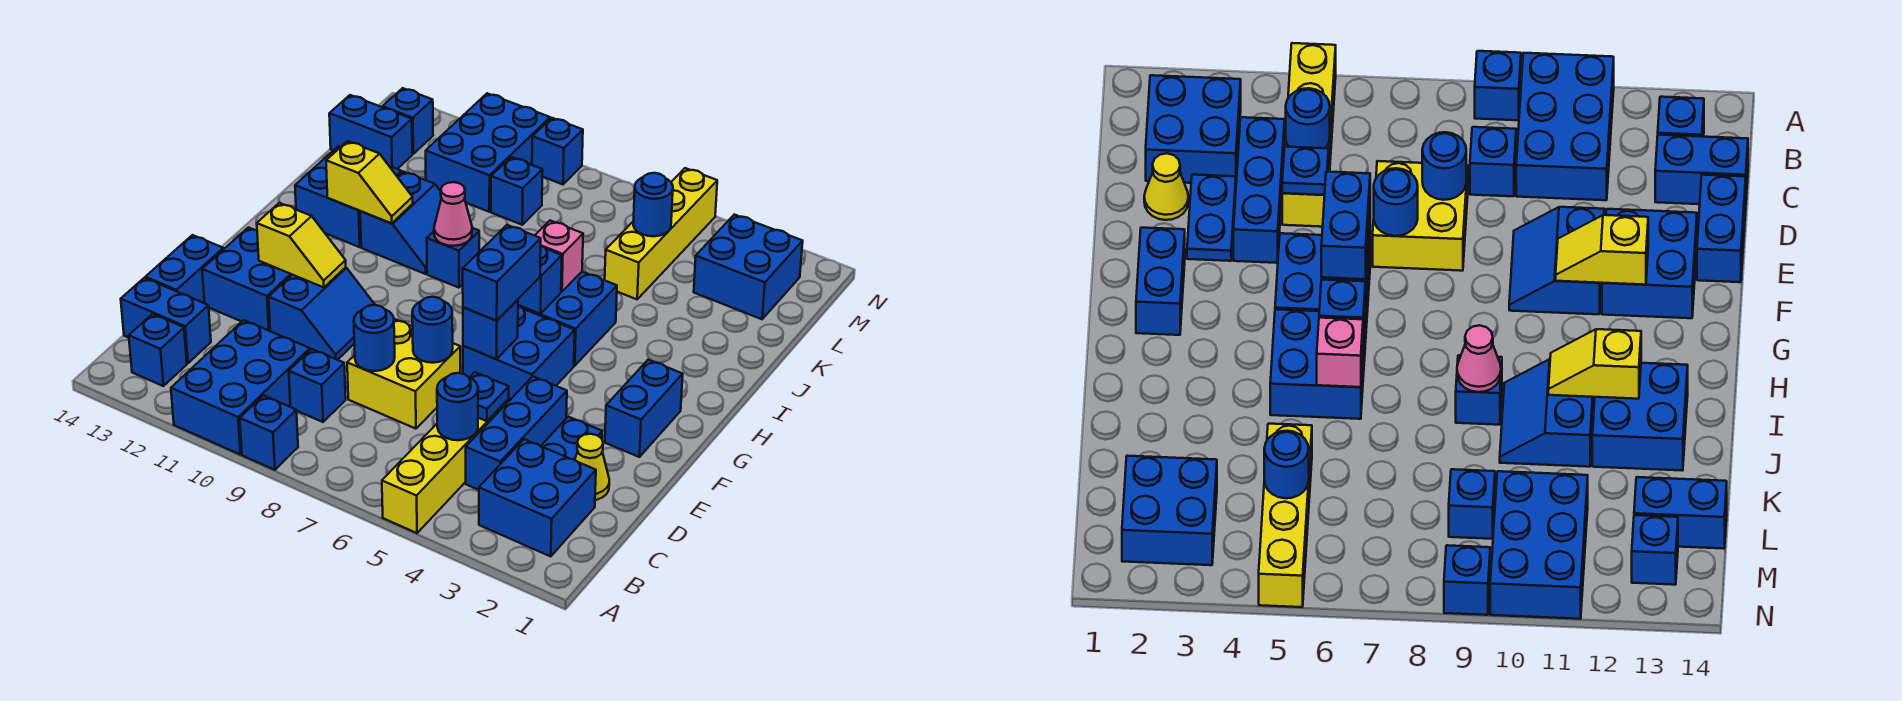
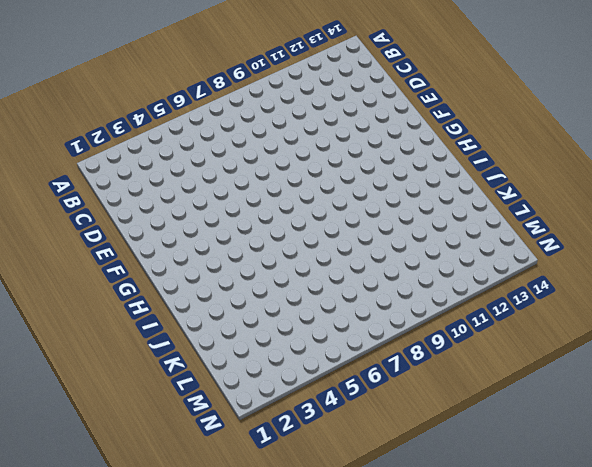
none -> yellow 1x4 brick [382,399,509,533]
none -> blue 1x1 brick [240,395,298,470]
none -> blue 2x3 brick [171,320,310,454]
none -> blue 2x2 brick [479,439,596,557]

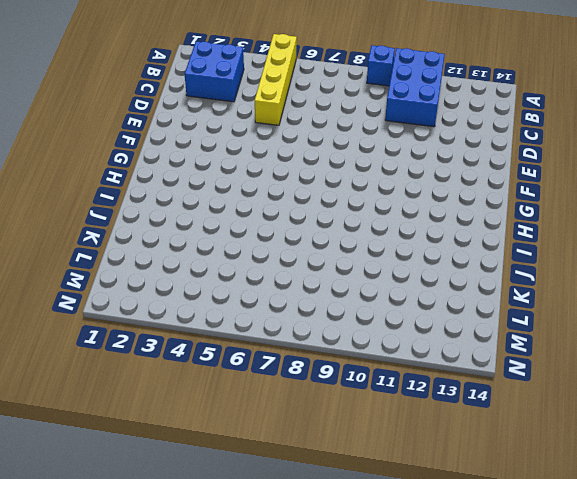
none -> blue 1x1 brick [129,314,187,386]
none -> blue 1x3 brick [466,377,567,490]
none -> blue 1x1 brick [289,349,346,422]
none -> blue 1x2 brick [121,278,211,363]

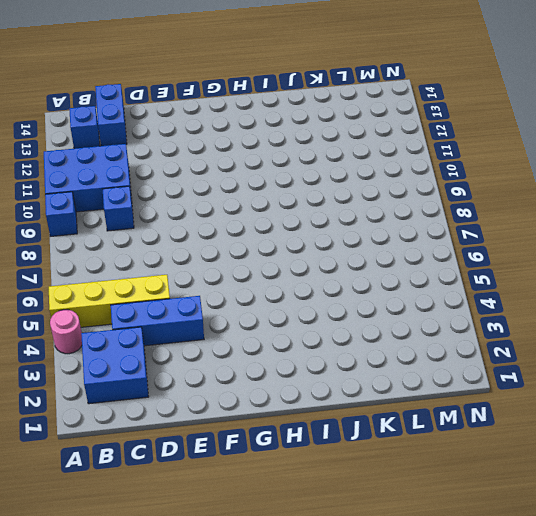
pink 1x1 round brick [50,310,82,354] -> none
none -> yellow 1x1 cone [575,434,609,500]
none -> blue 1x2 plate [541,417,602,460]
none -> yellow 2x2 brick [347,319,460,429]
none -> blue 1x2 brick [145,235,223,303]

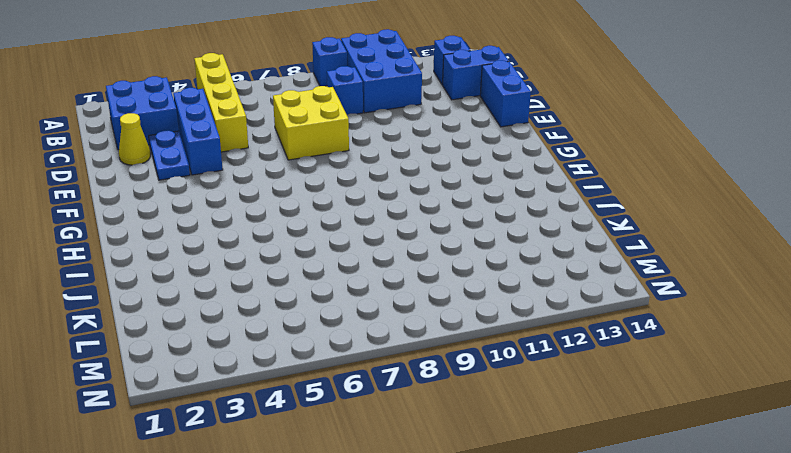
none -> blue 2x2 slope [269,267,375,360]
none -> blue 2x2 brick [202,227,292,331]
none -> blue 1x2 brick [605,360,683,457]
none -> blue 2x2 brick [463,306,575,401]

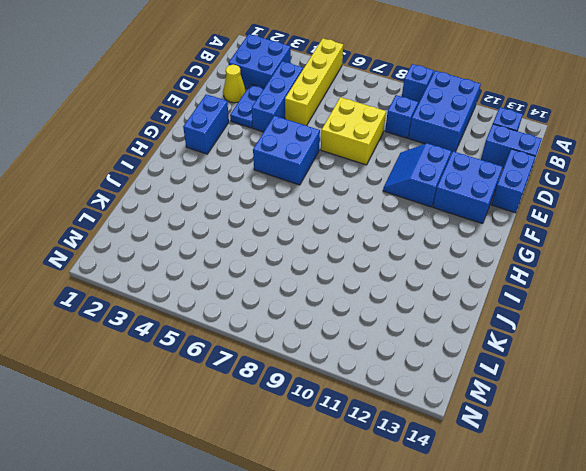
none -> blue 2x2 brick [518,272,617,366]
none -> blue 1x1 brick [427,228,479,288]
none -> blue 2x2 slope [360,172,441,274]
none -> blue 2x2 brick [295,146,402,247]

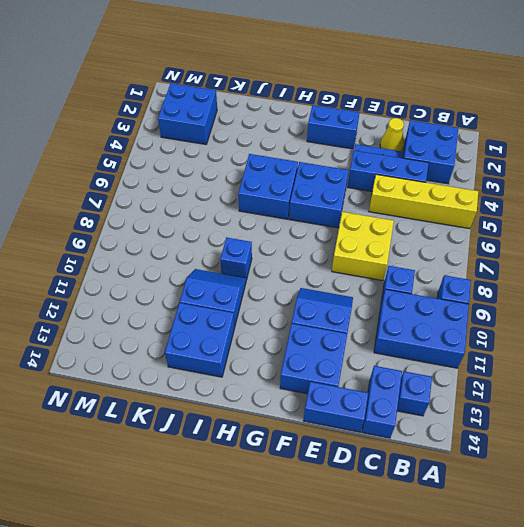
none -> yellow 1x4 brick [605,168,717,299]
none -> blue 1x1 brick [491,157,542,225]
none -> blue 2x3 brick [426,93,550,212]
none -> blue 1x2 brick [329,95,412,169]

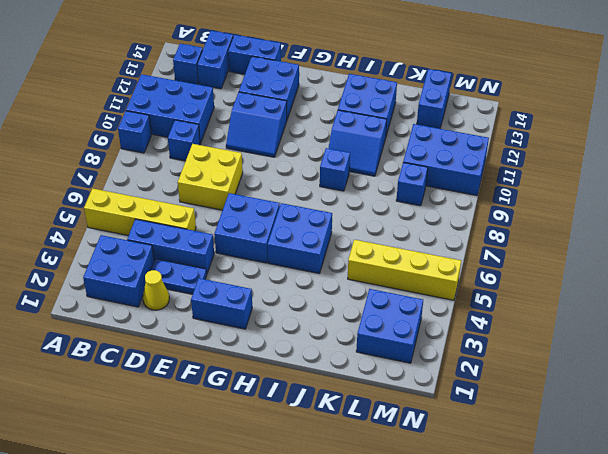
none -> blue 1x1 brick [383,88,433,154]
none -> blue 1x1 brick [532,118,583,184]
none -> blue 1x1 round brick [437,373,478,440]
none -> blue 1x1 plate [470,372,509,421]

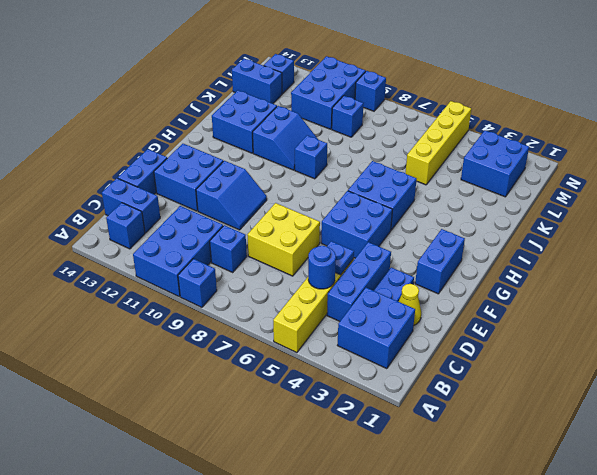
none -> blue 1x1 round brick [354,305,395,371]
none -> blue 1x1 round brick [412,297,453,363]
none -> blue 1x1 brick [463,300,518,359]
none -> yellow 1x2 slope [257,203,346,288]

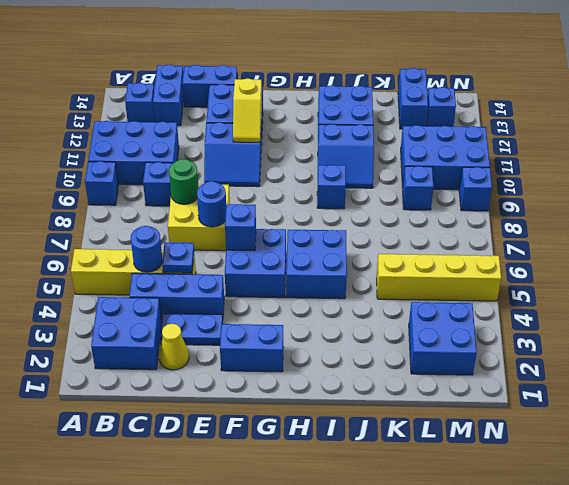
green 1x1 round brick [169,159,198,204] -> blue 1x1 round brick [354,305,395,371]
none -> blue 1x1 brick [518,246,562,314]
none -> pink 1x1 brick [535,221,583,292]
none -> pink 1x1 cone [434,182,472,246]
none -> yellow 1x2 slope [326,141,413,223]

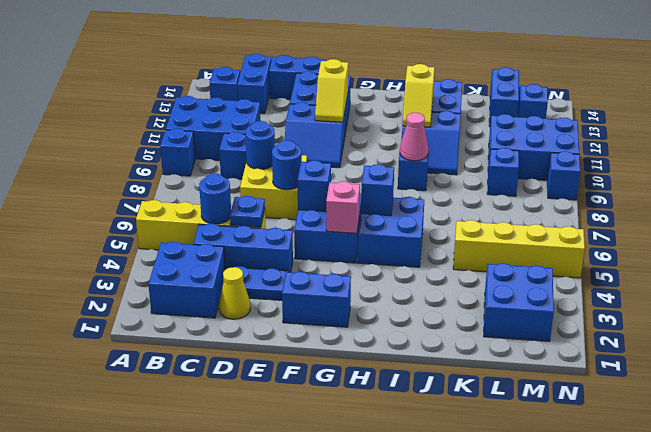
pink 1x1 brick [326,181,360,233] -> pink 1x1 brick moved to [535,221,583,292]
none -> blue 1x1 round brick [633,173,673,236]
none -> blue 1x2 brick [463,225,541,321]

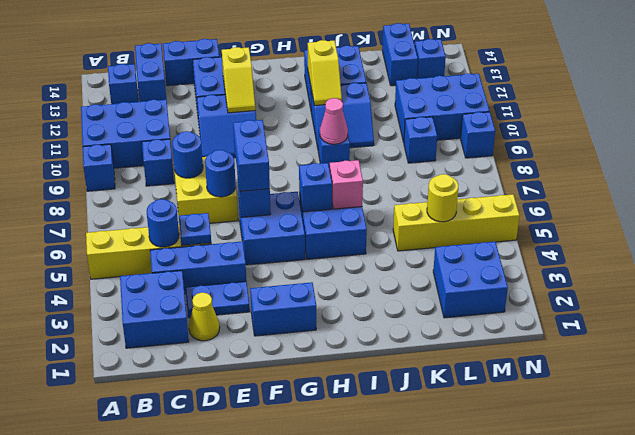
blue 1x2 brick [233,120,270,191] -> blue 1x2 brick turned to [463,225,541,321]
yellow 1x1 round brick [427,174,458,222] -> blue 1x1 round brick [633,173,673,236]

